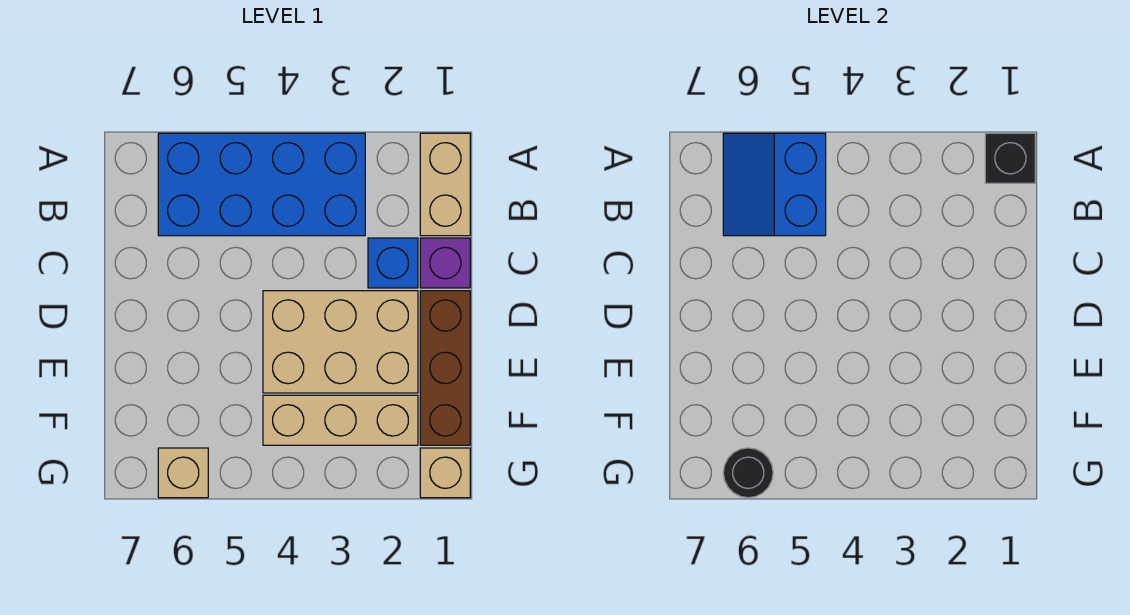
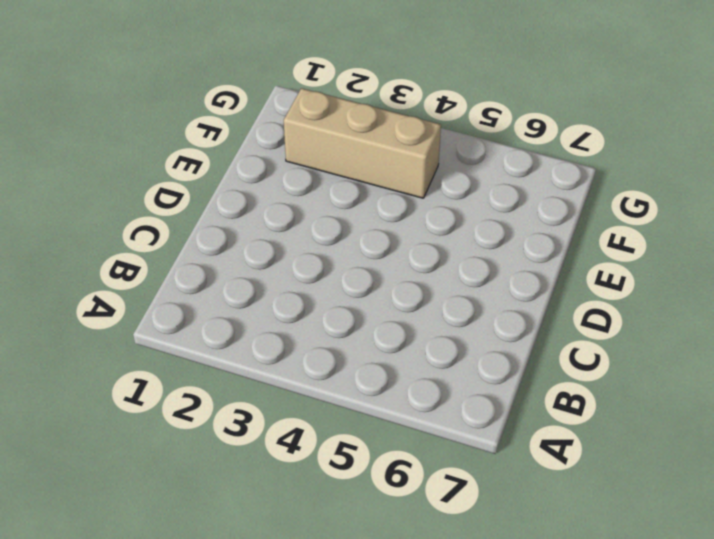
none -> tan 1x2 brick [420,133,470,236]
none -> blue 2x4 brick [158,133,365,236]
none -> purple 1x1 brick [420,238,470,288]

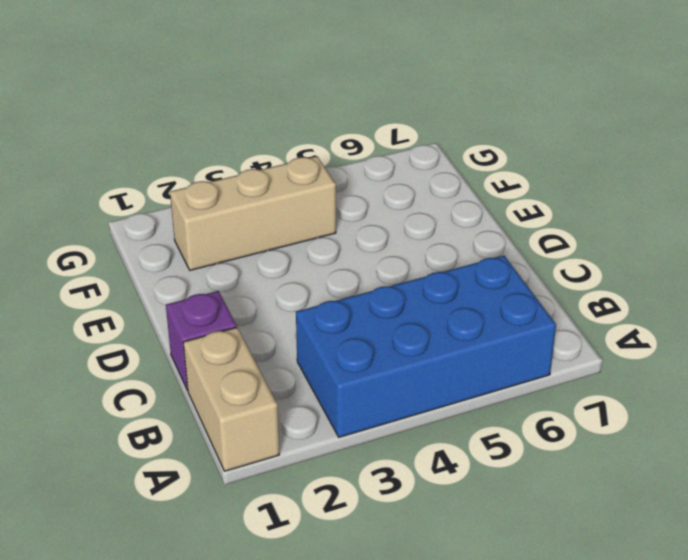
none -> blue 1x1 brick [368,238,418,288]
none -> brown 1x3 brick [420,291,470,445]
none -> tan 2x3 brick [263,291,418,393]

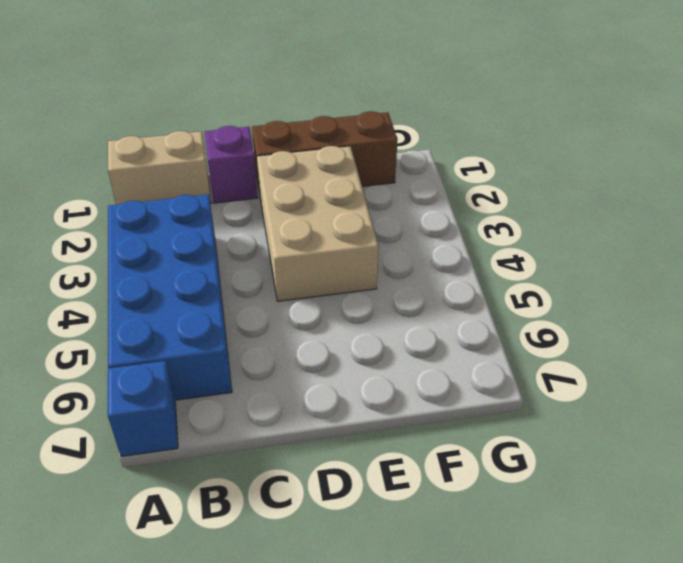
blue 1x1 brick [108,361,178,456] -> blue 1x1 brick moved to [368,238,418,288]
none -> tan 1x3 brick [263,395,418,445]
none -> tan 1x1 brick [420,448,470,498]
none -> tan 1x1 brick [158,448,208,498]

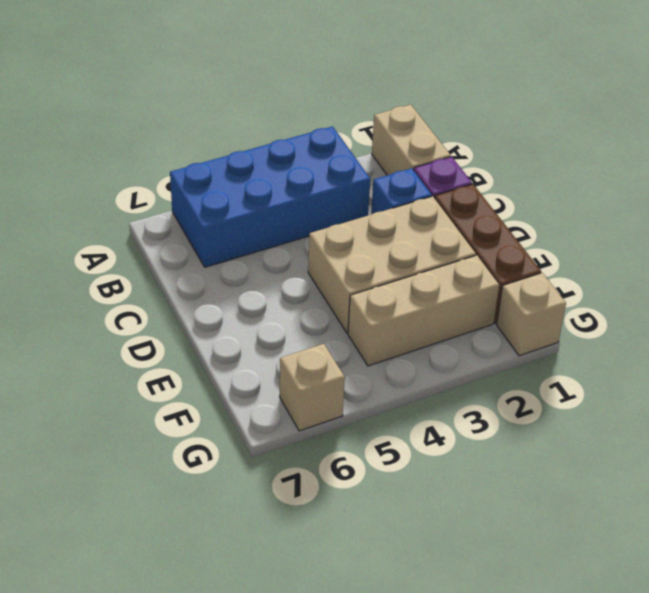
none -> black 1x1 brick [985,133,1035,183]
none -> blue 2x2 slope [723,133,826,236]
none -> black 1x1 round brick [723,448,773,498]

